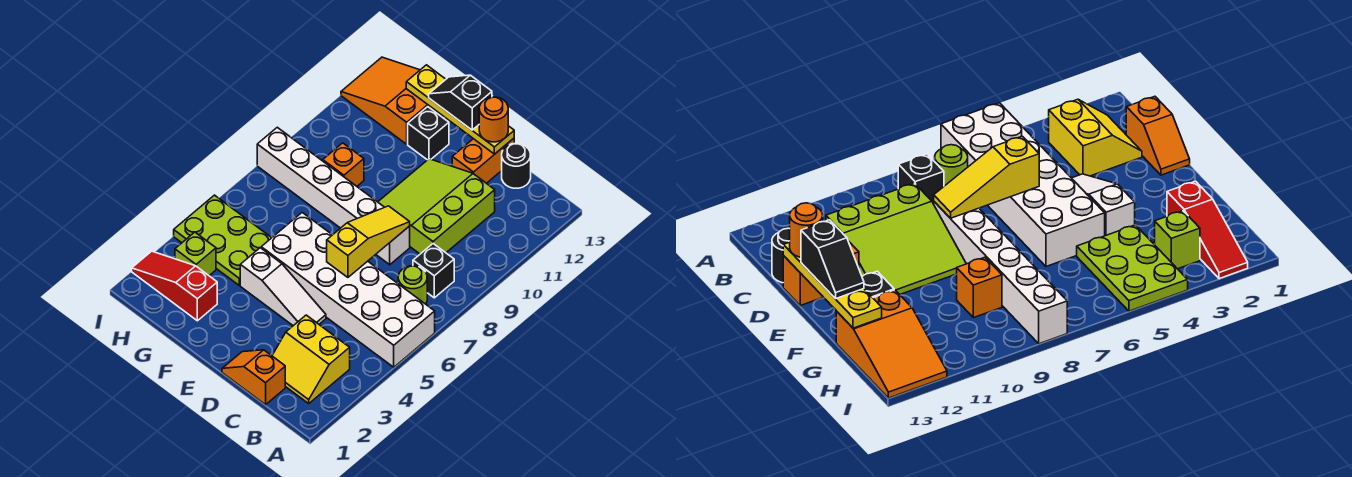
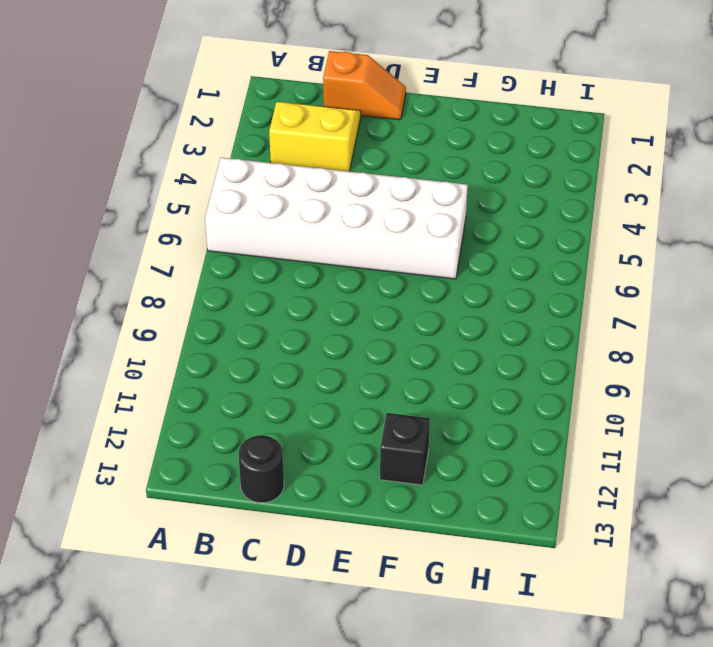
none -> lime 1x1 round brick [398,266,427,304]
none -> black 1x1 brick [413,244,454,298]
none -> lime 3x3 slope [378,159,495,254]

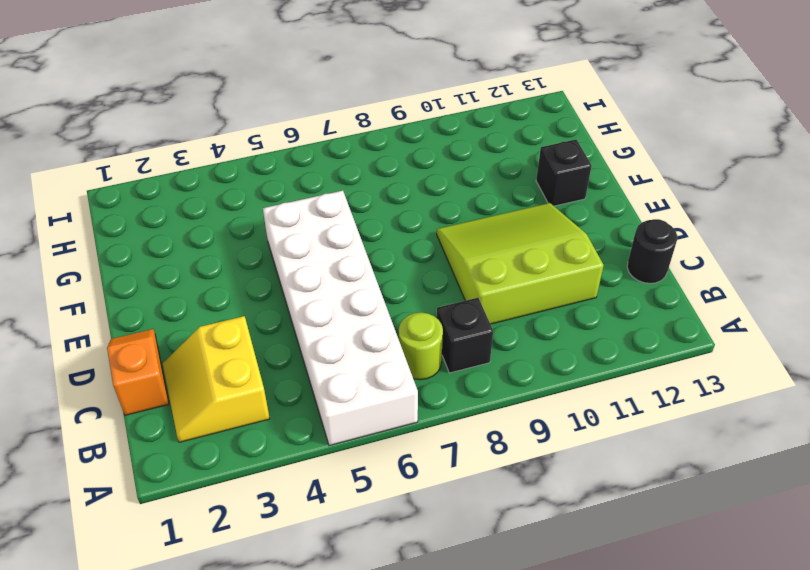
none -> white 1x3 slope [240,248,326,326]
none -> white 1x6 brick [257,127,410,265]
none -> orange 1x2 brick [452,138,514,183]

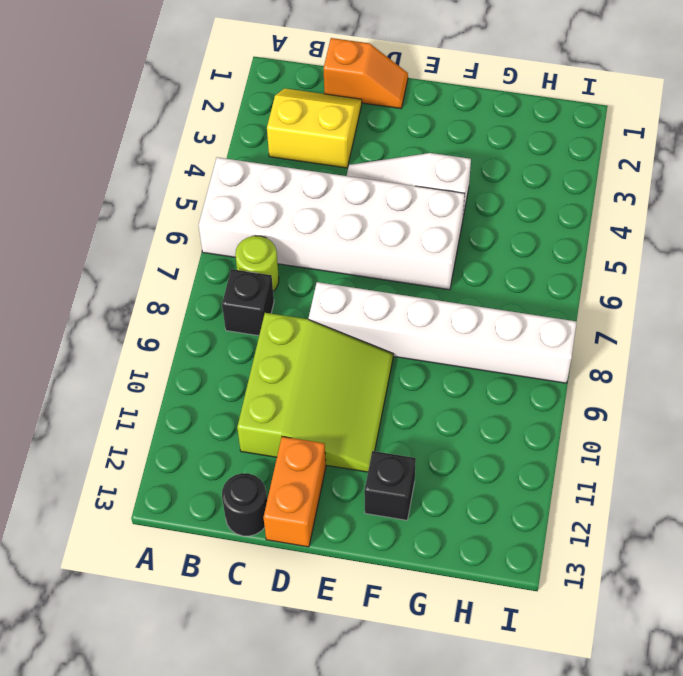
none -> red 1x3 slope [132,251,217,321]
none -> lime 2x3 plate [174,195,271,285]
none -> orange 1x1 brick [323,143,364,186]

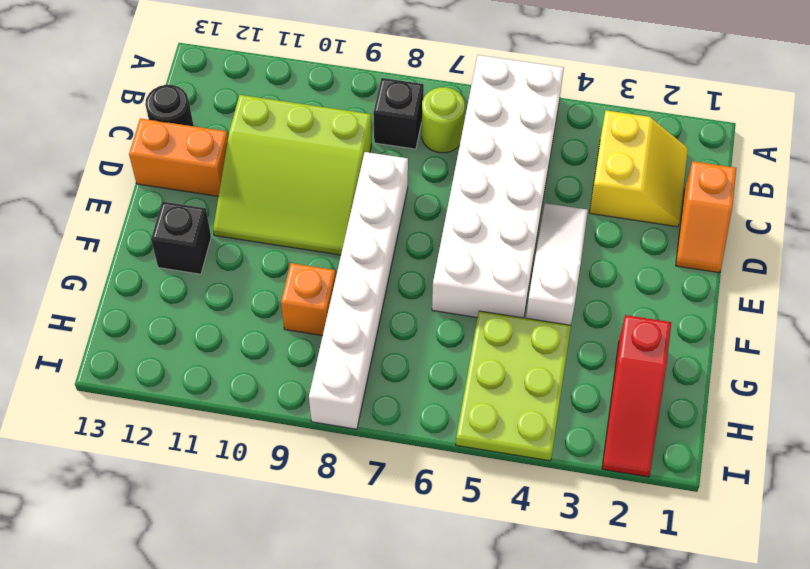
none -> orange 2x3 slope [341,57,441,144]
none -> lime 1x1 brick [175,232,216,275]
none -> yellow 1x3 slope [327,206,410,277]

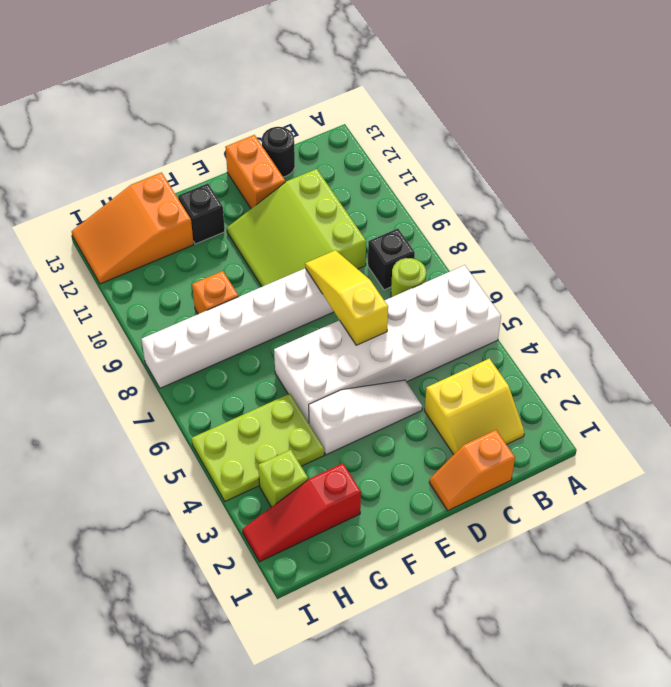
none -> yellow 1x4 plate [406,65,514,154]
none -> orange 1x1 round brick [479,97,508,142]
none -> black 1x2 slope [429,75,492,130]

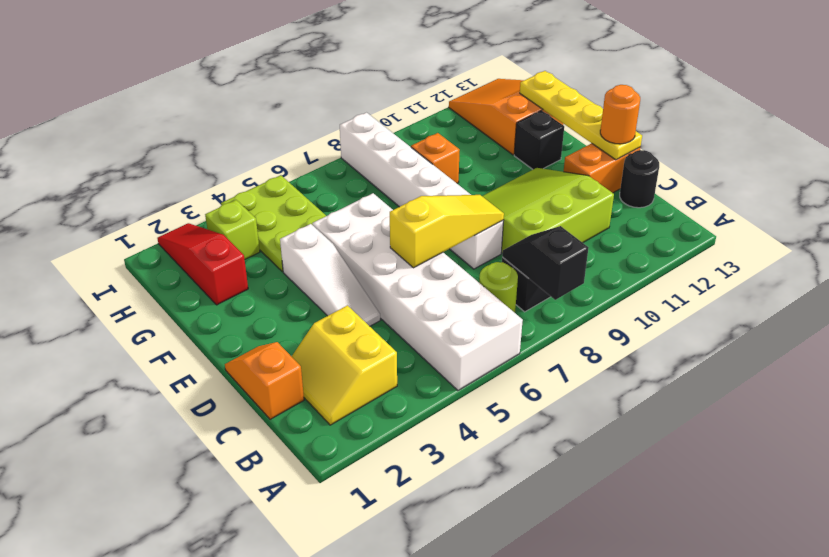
black 1x2 slope [502,226,588,300] -> black 1x2 slope moved to [429,75,492,130]

